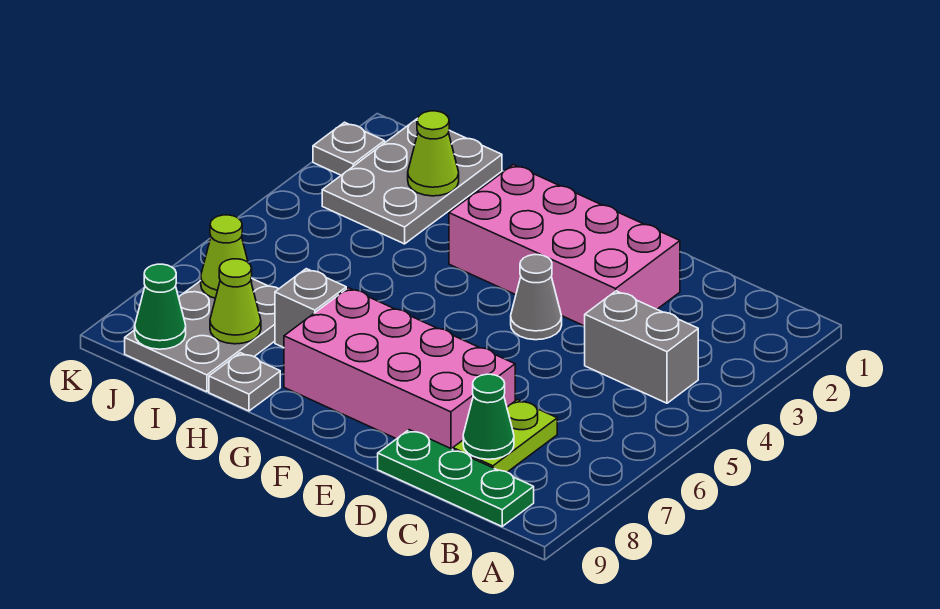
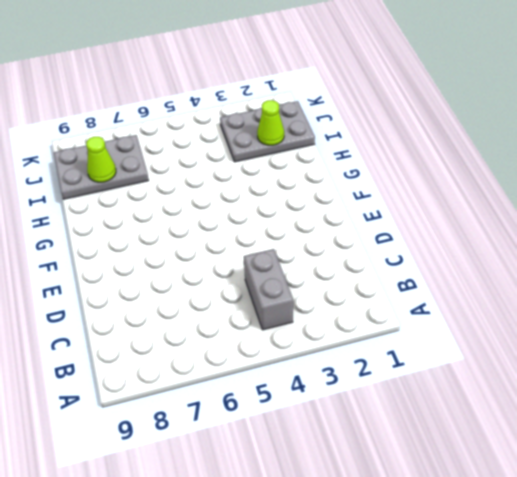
none -> green 1x3 plate [378,430,534,526]
none -> lime 1x2 plate [453,400,557,472]
none -> pink 2x4 brick [449,165,680,326]

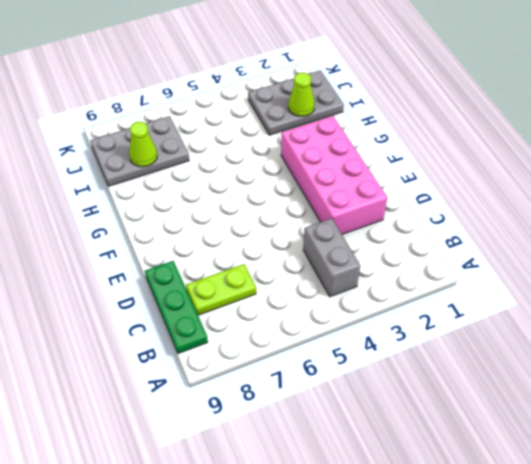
none -> pink 2x4 brick [284,288,515,449]
none -> grey 1x1 cone [511,255,562,340]
none -> grey 1x1 brick [275,269,346,348]

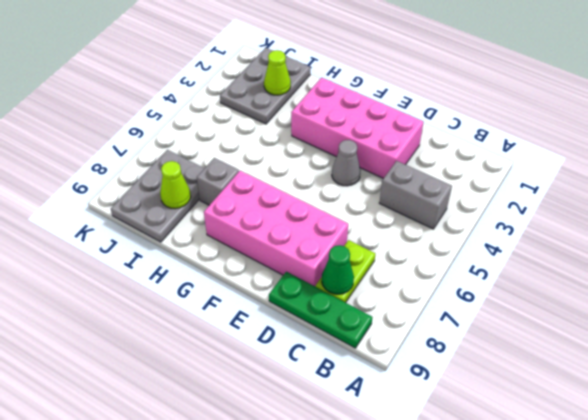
none -> grey 1x1 plate [209,353,280,411]
none -> grey 1x1 plate [313,122,385,175]
none -> lime 1x1 cone [201,215,252,298]

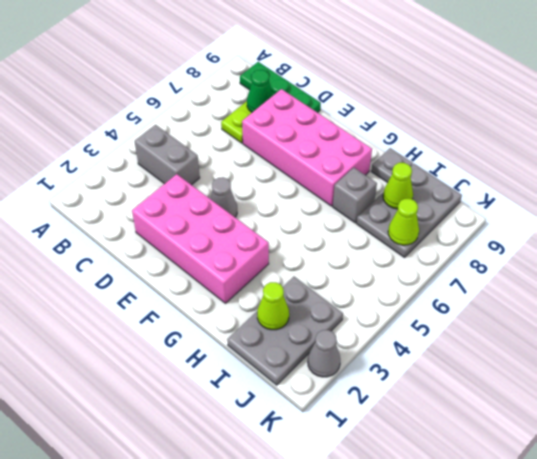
grey 1x1 cone [308,330,340,377] -> grey 1x1 plate [313,122,385,175]
none -> green 1x1 cone [135,264,186,349]

